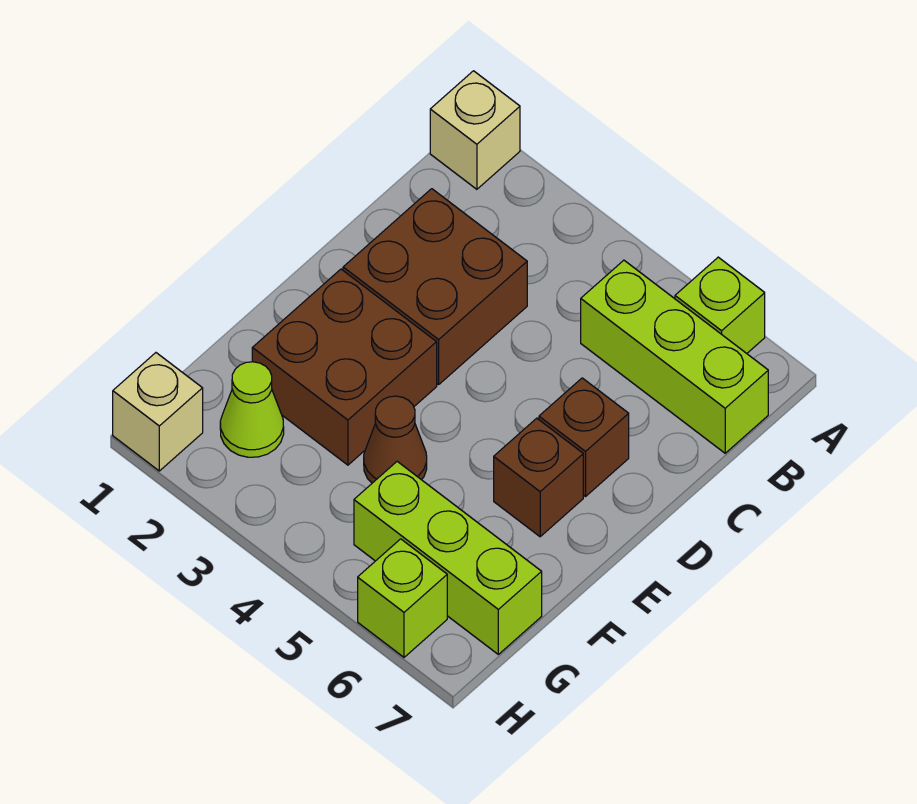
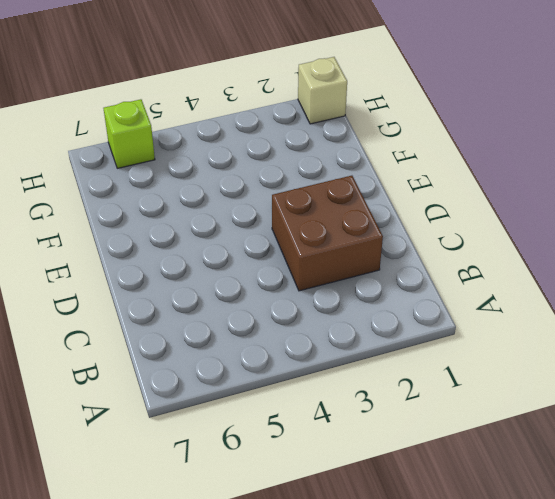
none -> tan 1x1 brick [430,71,520,189]
none -> lime 1x1 brick [675,257,765,353]
none -> lime 1x3 brick [581,260,768,453]

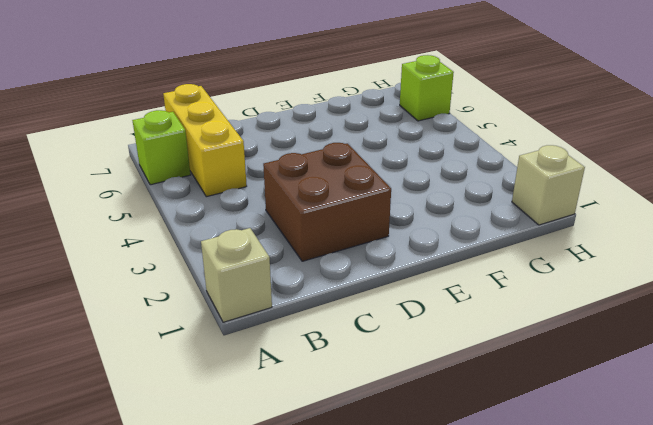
yellow 1x3 brick [163,84,247,197] -> lime 1x3 brick [581,260,768,453]
none -> brown 1x1 brick [539,378,629,496]
none -> brown 2x2 brick [252,269,437,465]
none -> brown 1x1 brick [494,418,583,537]

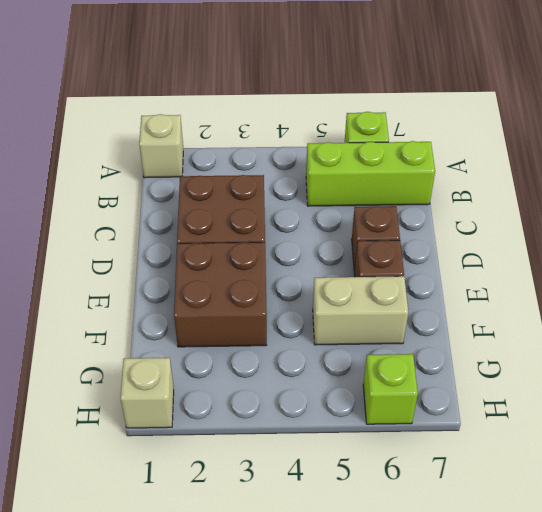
tan 1x2 brick [313,276,408,345] -> none
none -> brown 1x1 cone [364,396,427,483]
none -> lime 1x1 cone [220,362,284,457]
none -> lime 1x3 brick [354,462,542,654]

